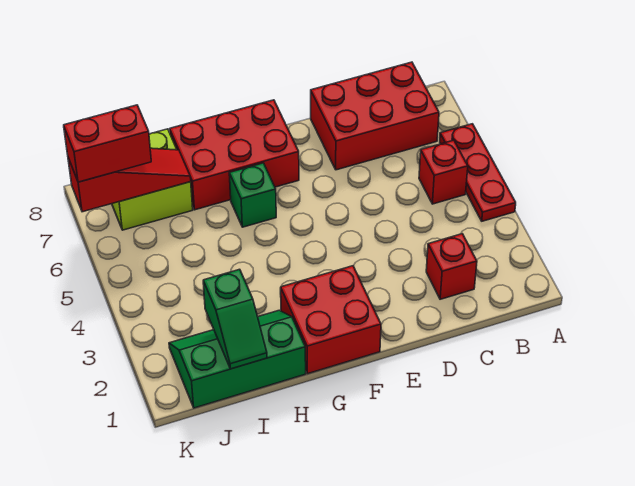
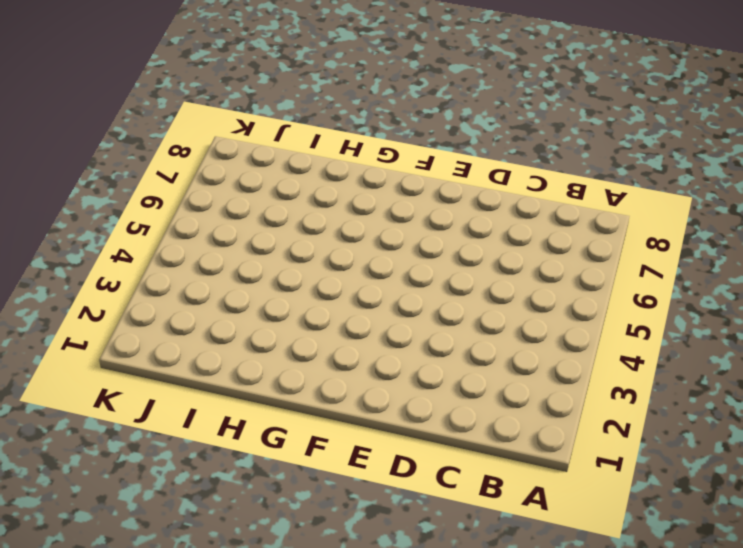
none -> red 1x3 plate [440,124,516,221]
none -> red 1x1 brick [419,140,468,204]
none -> red 2x3 brick [311,62,439,170]

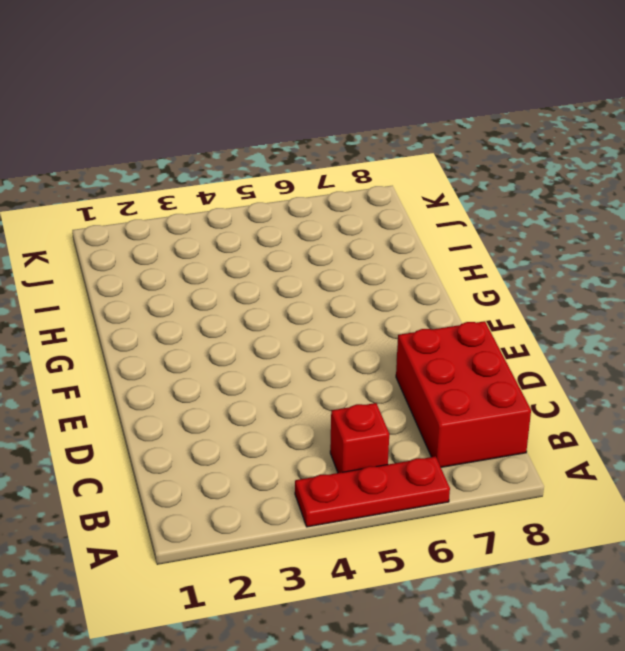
none -> red 1x1 brick [426,234,477,299]
none -> red 2x2 brick [280,266,381,374]
none -> red 2x3 brick [170,100,299,210]

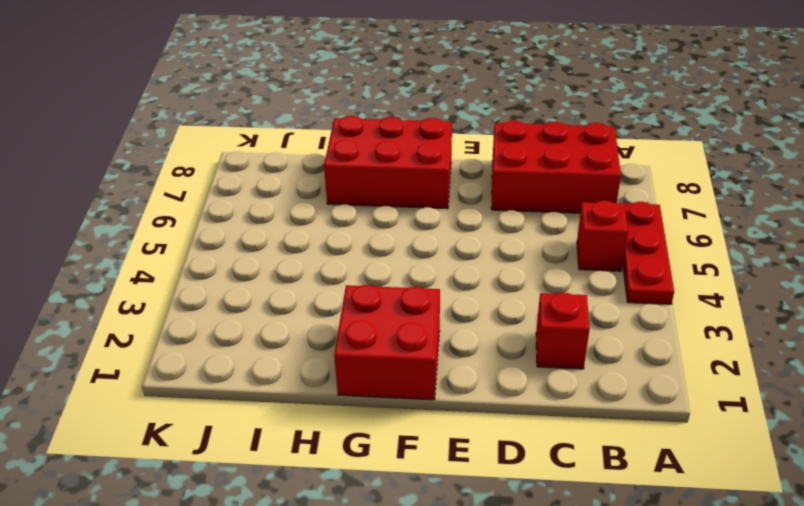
none -> green 1x1 brick [229,163,276,227]
none -> green 2x3 slope [169,310,306,408]
none -> lime 2x2 brick [112,129,193,230]

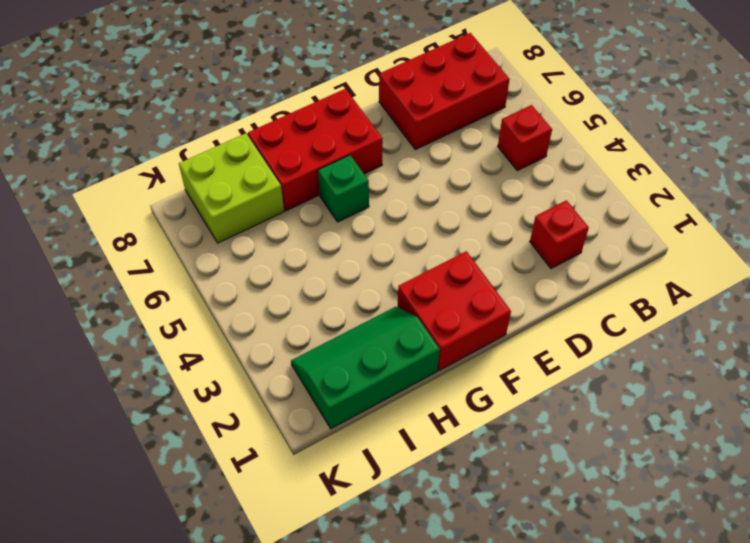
none -> red 1x3 plate [440,124,516,221]
none -> green 1x2 slope [203,269,267,369]
none -> red 1x3 slope [68,148,191,212]

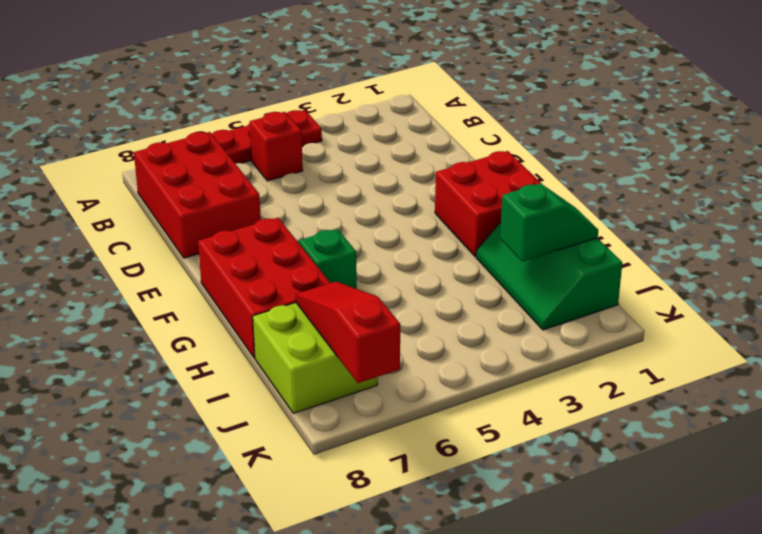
none -> red 1x1 brick [426,234,477,299]
none -> red 1x2 brick [64,105,151,182]

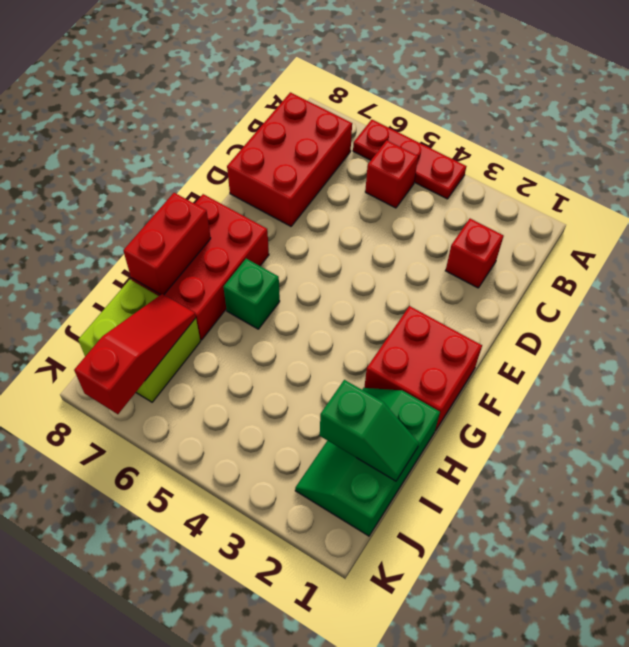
red 1x2 brick [123,193,211,295] -> red 1x2 brick moved to [64,105,151,182]

